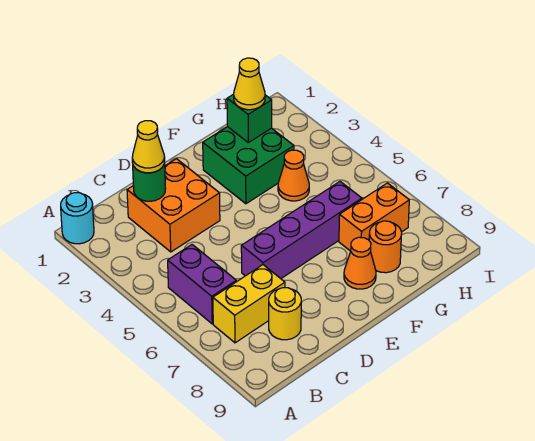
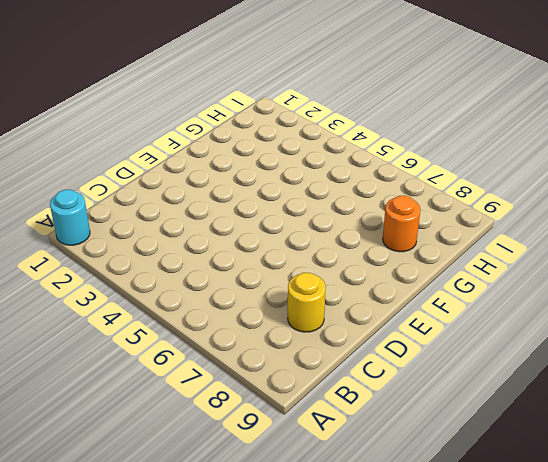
none -> purple 1x2 brick [168,245,236,324]
none -> yellow 1x2 brick [213,265,285,343]
none -> orange 2x2 brick [127,159,220,252]

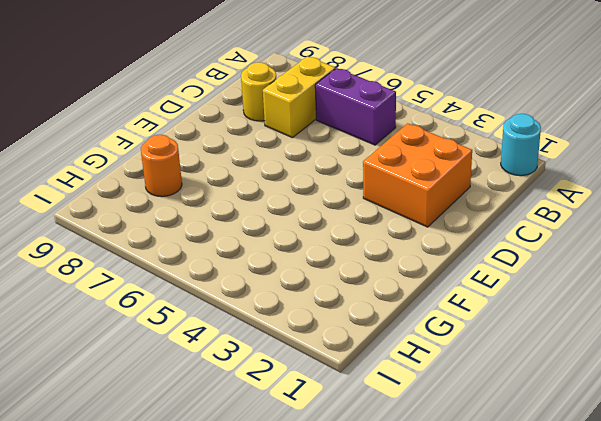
none -> purple 1x4 brick [241,182,362,279]
none -> green 2x2 brick [203,127,294,204]
none -> orange 1x1 cone [344,237,376,289]

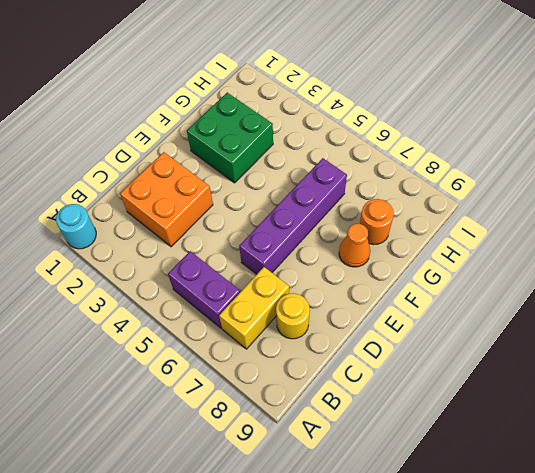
none -> orange 1x1 cone [278,150,309,201]
none -> orange 1x2 brick [339,183,409,251]
none -> green 1x1 round brick [133,162,166,201]

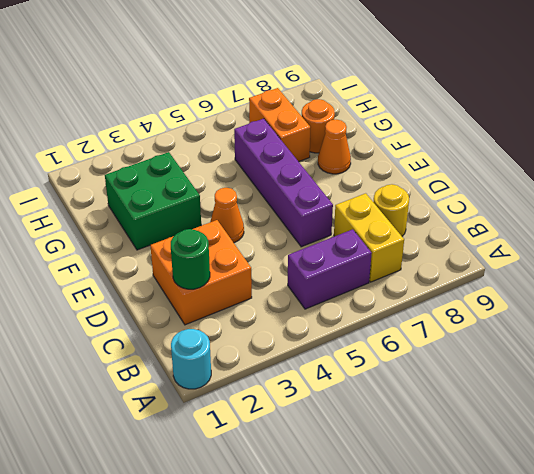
orange 1x1 cone [210,188,244,243] -> orange 1x1 cone moved to [278,150,309,201]
none -> green 1x1 brick [227,94,272,142]
none -> yellow 1x1 cone [132,121,165,173]
none -> yellow 1x1 cone [234,58,265,110]

